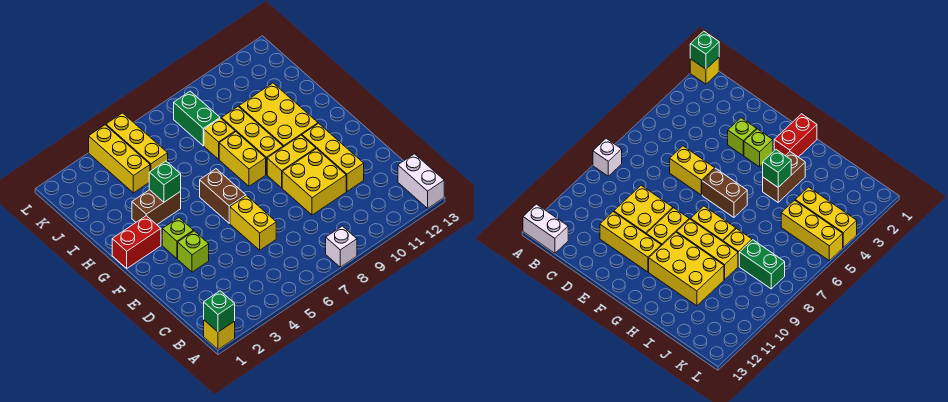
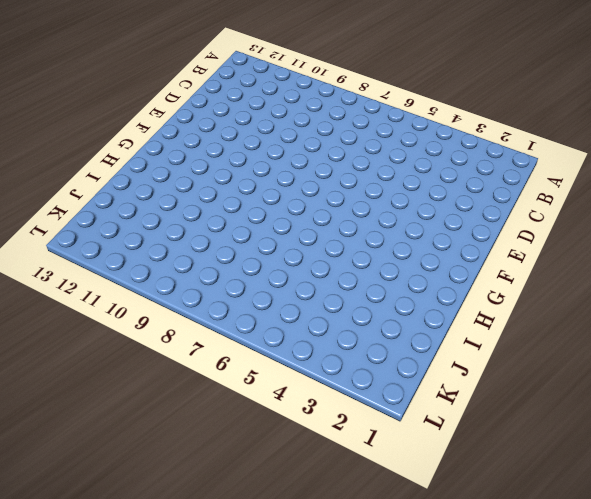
none -> yellow 1x1 brick [204,320,235,350]
none -> white 1x1 brick [326,226,357,267]
none -> white 1x2 brick [398,154,444,208]

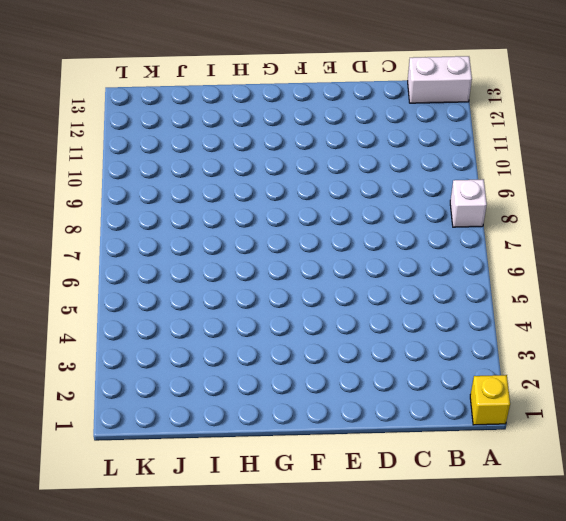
none -> yellow 1x2 brick [230,196,276,250]
none -> yellow 2x2 brick [282,149,346,215]
none -> yellow 1x3 brick [302,123,364,191]

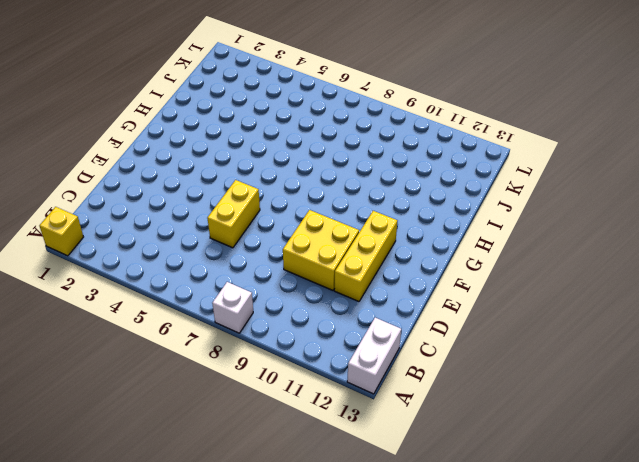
none -> lime 1x1 brick [178,231,209,272]
none -> lime 1x1 brick [162,218,194,258]
none -> brown 1x2 brick [200,169,246,223]

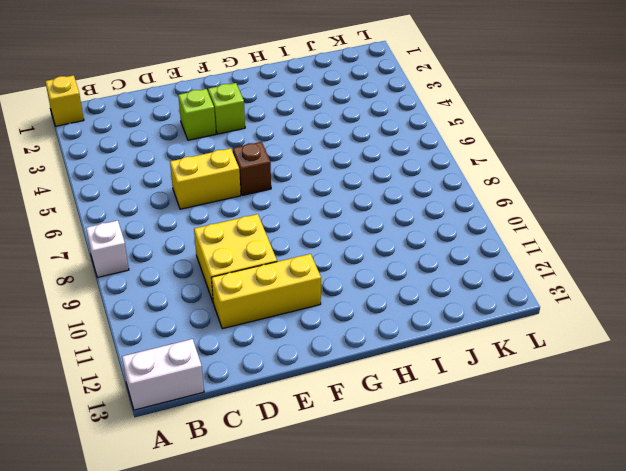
brown 1x1 brick [233,142,271,195] -> brown 1x2 brick [200,169,246,223]
none -> yellow 1x2 brick [267,135,316,188]
none -> red 1x2 brick [112,216,161,268]
none -> yellow 1x2 brick [219,132,266,186]

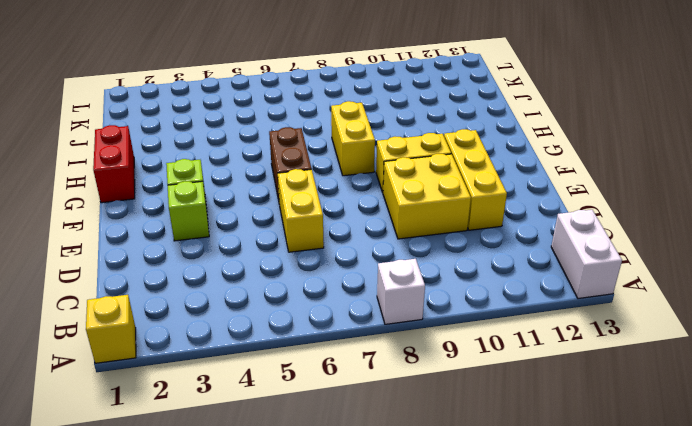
red 1x2 brick [93,125,135,203] -> red 1x2 brick turned to [112,216,161,268]
none -> yellow 1x3 brick [222,107,283,175]
none -> yellow 2x3 brick [239,83,318,147]
none -> brown 1x2 brick [132,190,181,225]

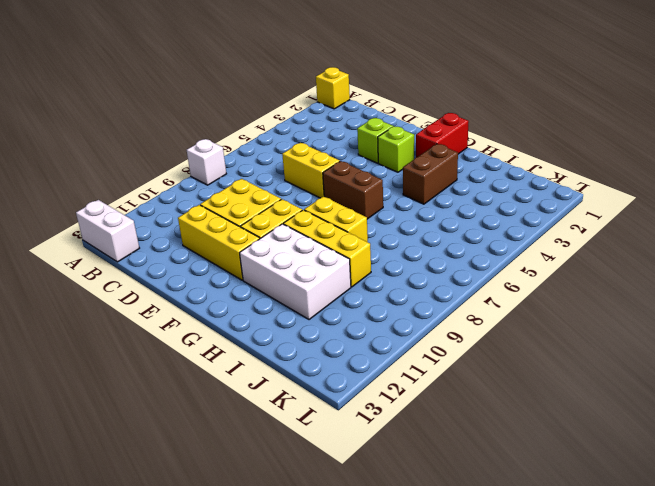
white 2x3 brick [240,224,351,320] -> yellow 2x3 brick [239,83,318,147]
none -> yellow 1x1 brick [204,118,235,159]
none -> yellow 1x3 brick [89,125,150,193]
none -> yellow 1x3 brick [106,113,168,171]

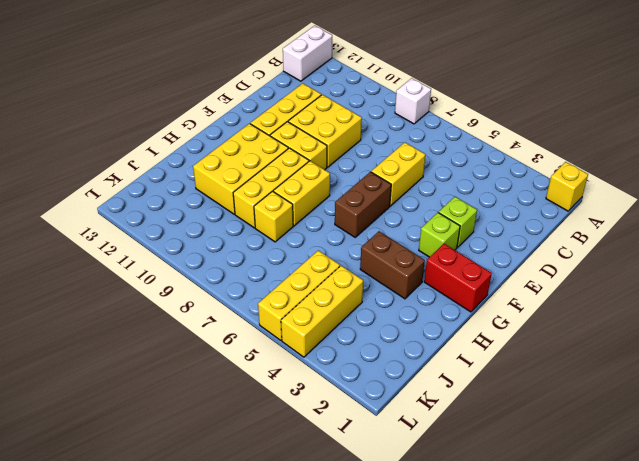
none -> green 1x2 brick [174,91,220,146]
none -> green 1x1 brick [204,291,235,332]
none -> green 1x1 brick [149,161,181,202]

